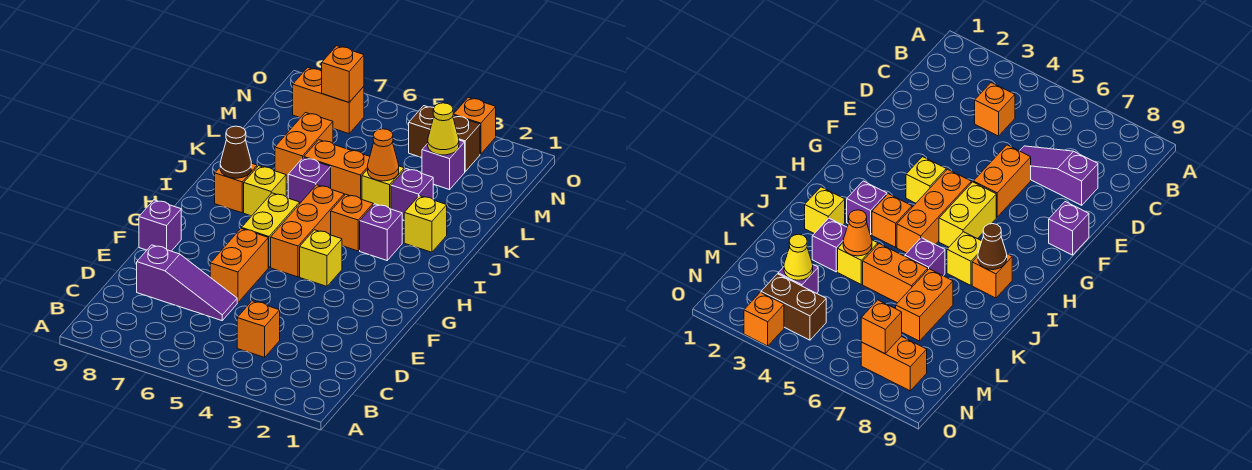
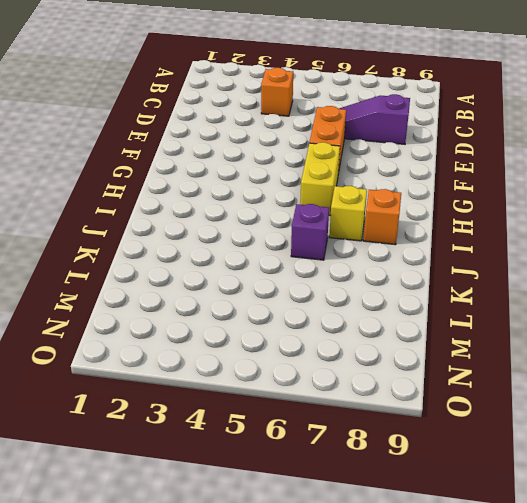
none -> purple 1x1 brick [139,200,181,251]
none -> yellow 1x1 brick [300,230,342,286]
none -> orange 1x3 brick [271,185,344,277]

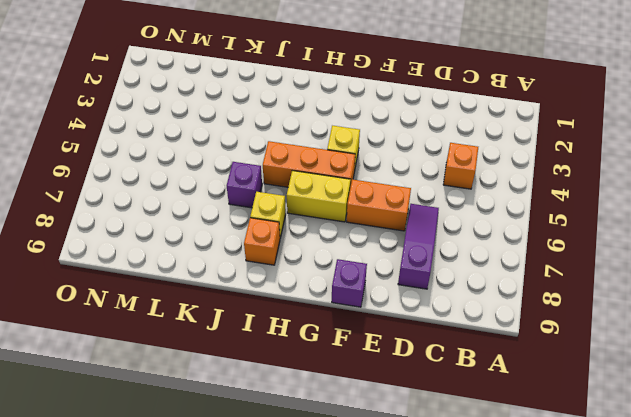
none -> purple 1x1 brick [360,204,402,260]
none -> orange 1x1 brick [331,194,373,251]
none -> yellow 1x1 brick [404,196,447,252]

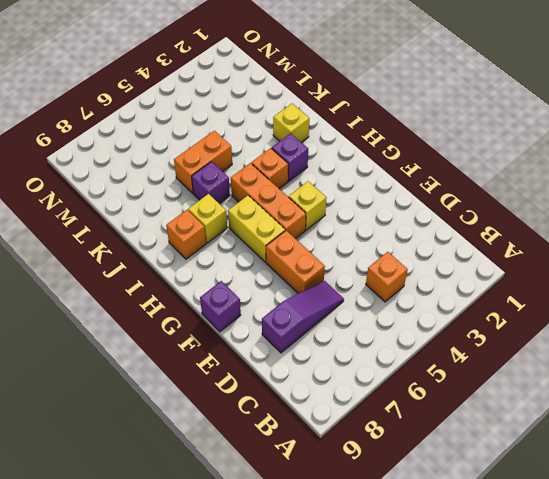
none -> purple 1x1 brick [391,169,434,220]
none -> yellow 1x1 brick [362,166,404,209]
none -> orange 1x2 brick [275,113,333,182]

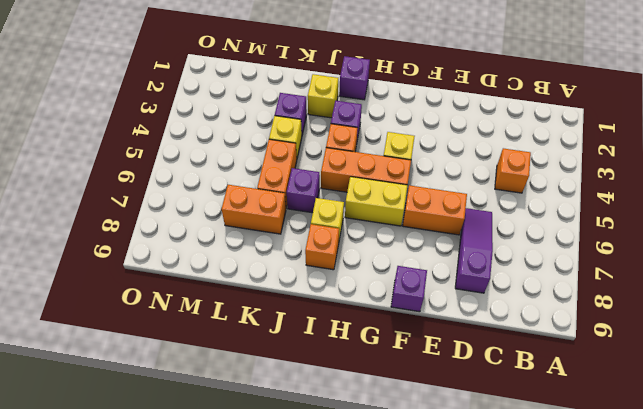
purple 1x1 brick [339,56,370,100] -> purple 1x1 brick moved to [422,140,465,190]
none -> brown 1x2 brick [409,106,480,172]
none -> orange 1x2 brick [293,67,364,134]
none -> orange 1x1 brick [453,97,496,154]

